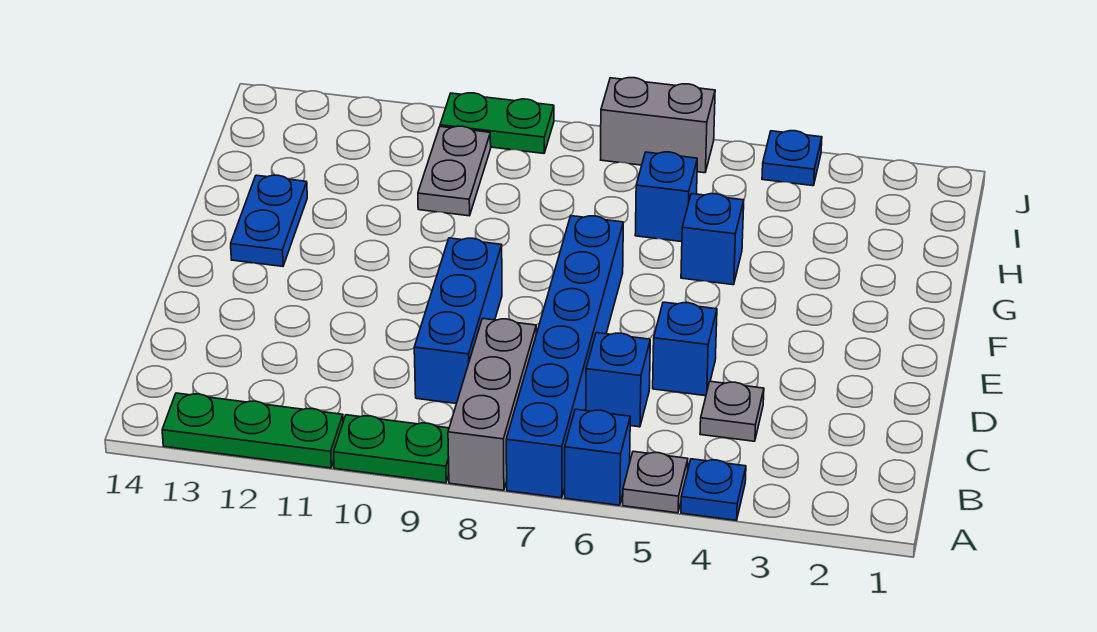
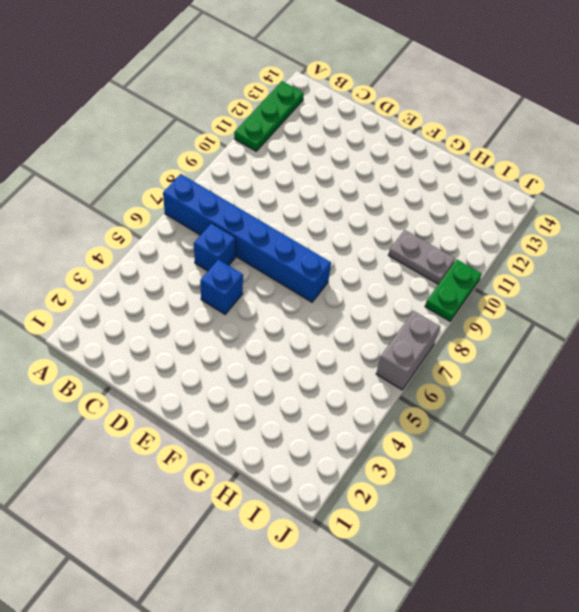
none -> blue 1x1 plate [681,459,746,520]
none -> grey 1x1 plate [623,451,688,513]
none -> blue 1x1 brick [565,409,630,505]

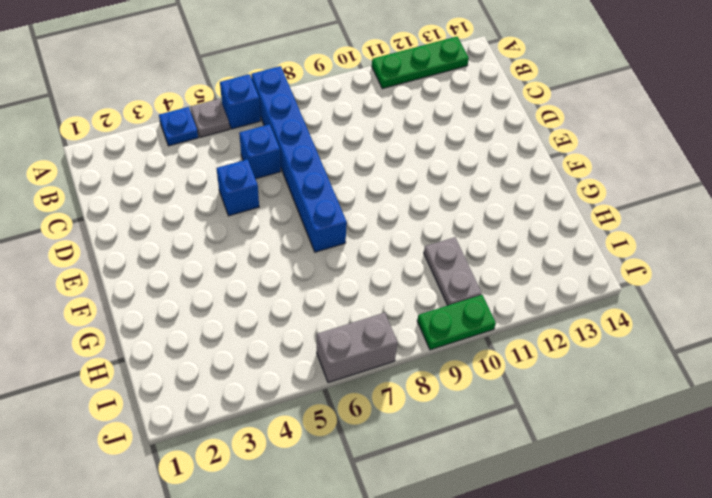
none -> grey 1x3 brick [448,318,536,490]
none -> green 1x2 plate [334,415,449,483]
none -> grey 1x1 plate [700,381,764,441]

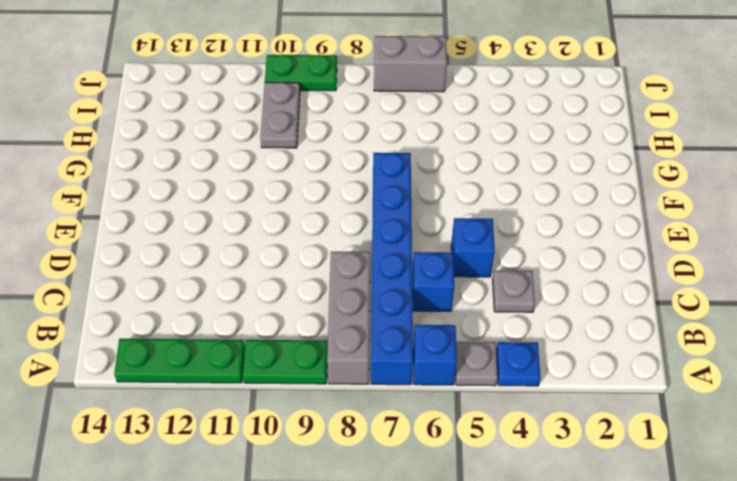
none -> blue 1x3 brick [414,238,502,404]
none -> blue 1x2 plate [231,175,307,266]
none -> blue 1x1 brick [681,194,744,285]

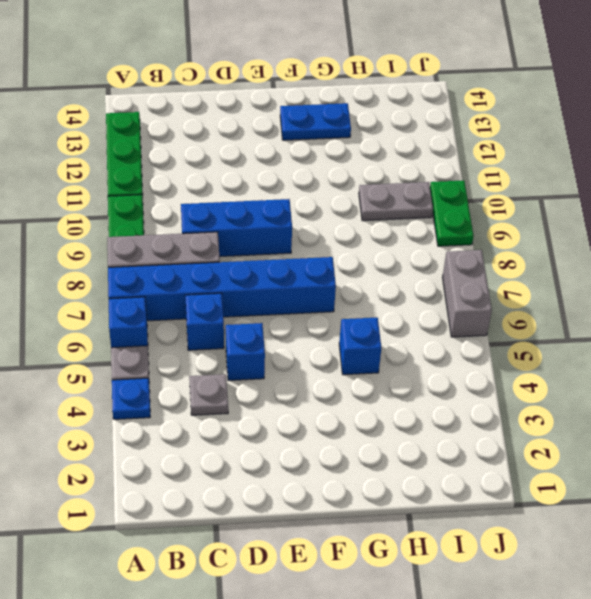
none -> blue 1x1 brick [635,152,697,242]
none -> blue 1x1 plate [762,131,822,186]

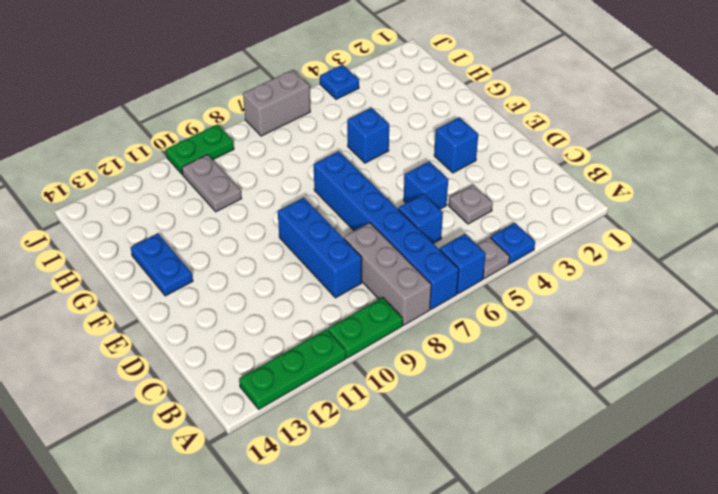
blue 1x1 brick [434,117,478,173] -> blue 1x1 brick moved to [635,152,697,242]

